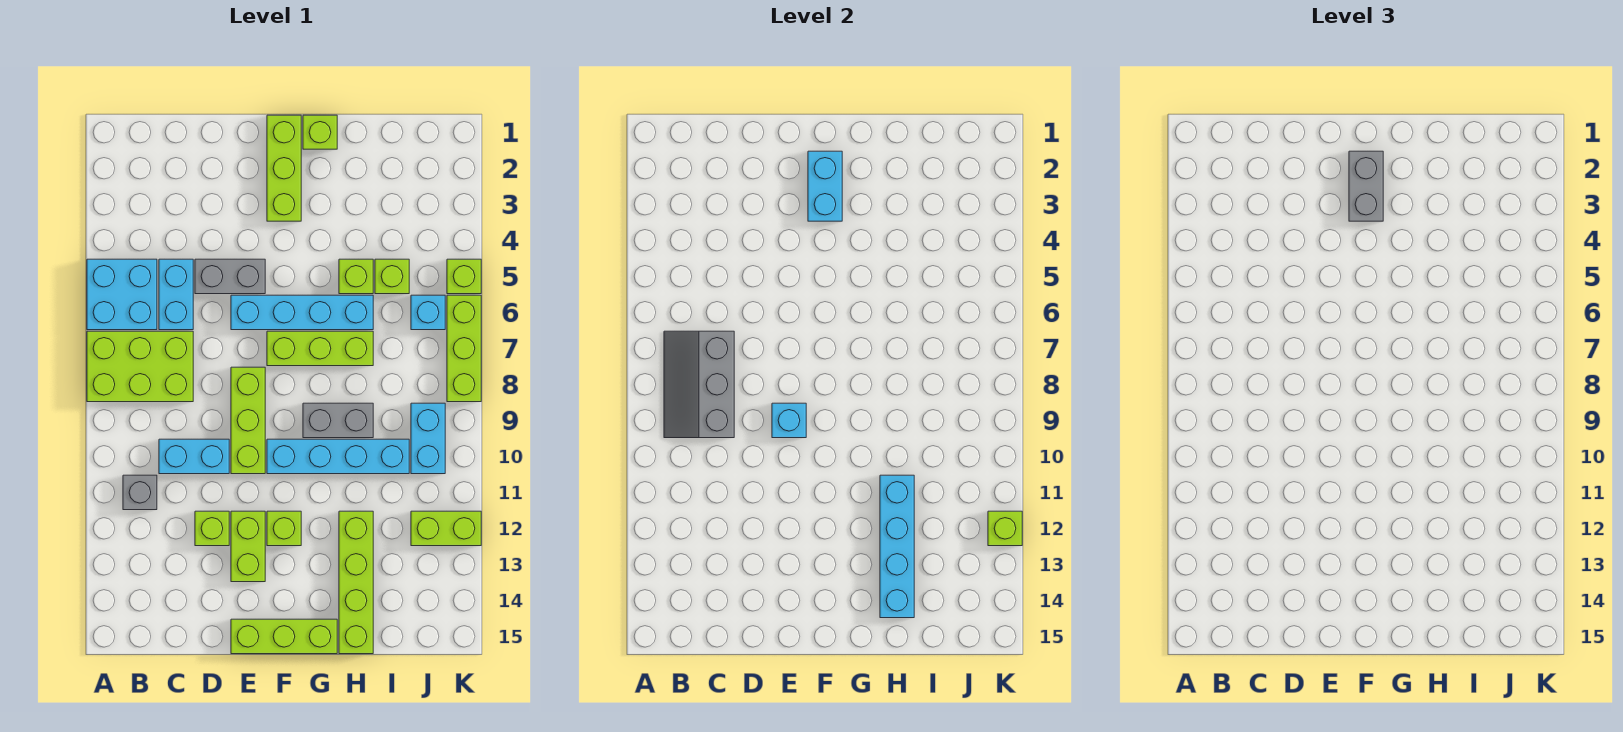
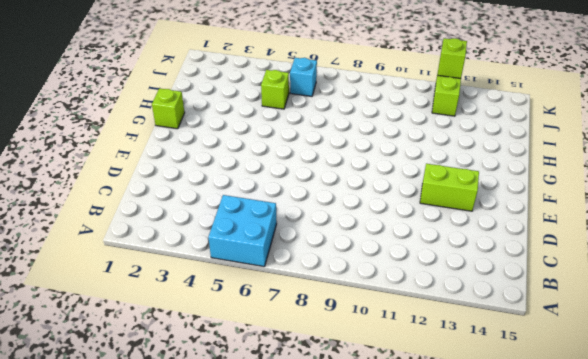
none -> lime 2x3 brick [87,331,193,402]
none -> grey 1x1 brick [123,475,157,510]
none -> cyan 1x2 brick [159,259,193,330]
none -> cyan 1x2 brick [159,439,229,474]

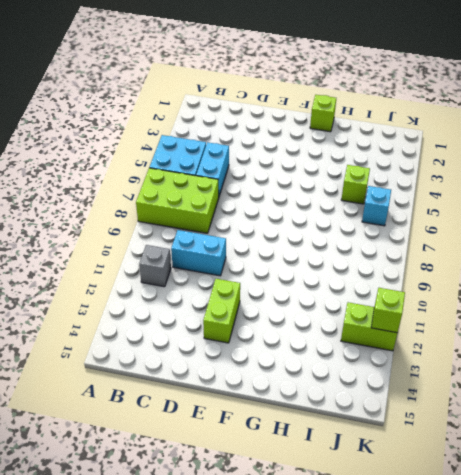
none -> grey 1x2 brick [195,259,265,294]
none -> lime 1x1 brick [195,511,229,546]
none -> cyan 1x4 brick [231,295,373,330]
none -> lime 1x3 brick [231,367,265,474]

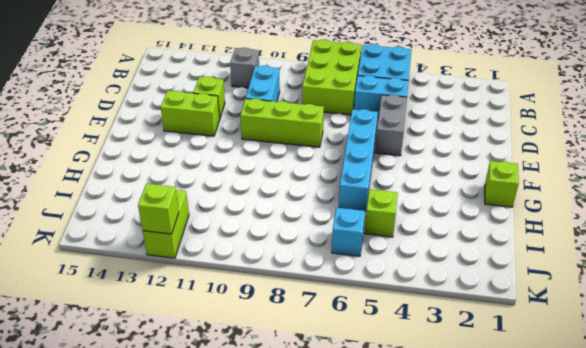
none -> lime 1x3 brick [231,619,337,654]
none -> lime 1x3 brick [267,115,301,221]
none -> lime 1x3 brick [267,331,373,366]
none -> cyan 1x4 brick [267,439,409,474]

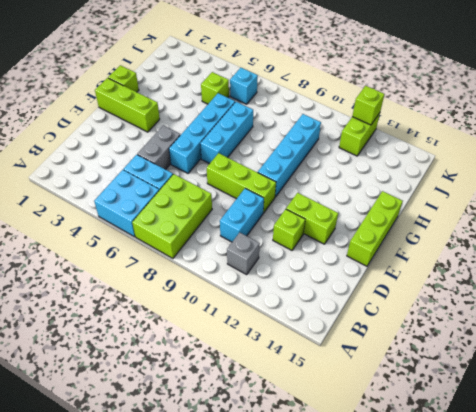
cyan 1x3 brick [200,102,253,164] -> lime 1x3 brick [267,331,373,366]
none -> lime 1x1 brick [267,511,301,546]
none -> grey 1x2 brick [303,403,373,438]
none -> lime 1x1 brick [339,259,373,294]
none -> lime 1x4 brick [339,511,373,654]

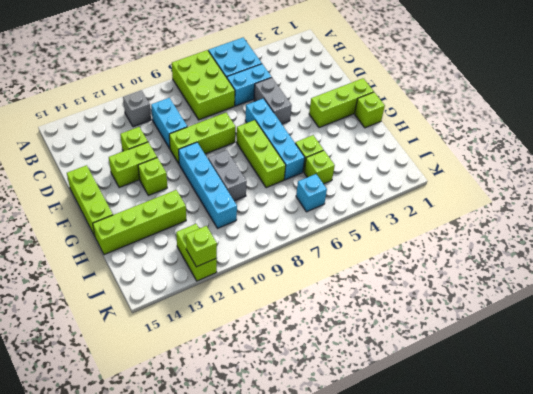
none -> cyan 1x2 brick [411,403,445,474]
none -> lime 1x1 brick [447,259,481,294]
none -> lime 1x3 brick [447,295,481,402]
none -> grey 2x3 slope [664,331,734,438]

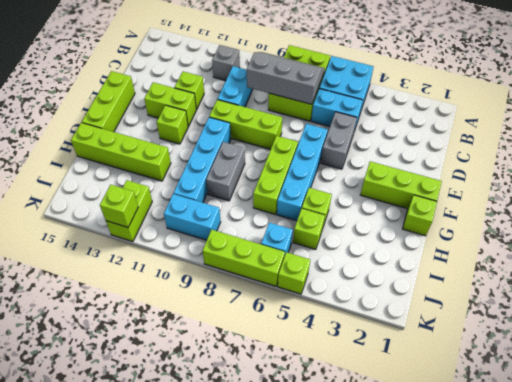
none -> cyan 1x1 brick [772,403,806,438]
none -> cyan 1x2 brick [808,151,842,221]
none -> cyan 1x4 brick [880,475,914,618]
none -> grey 1x2 brick [1349,151,1383,221]

